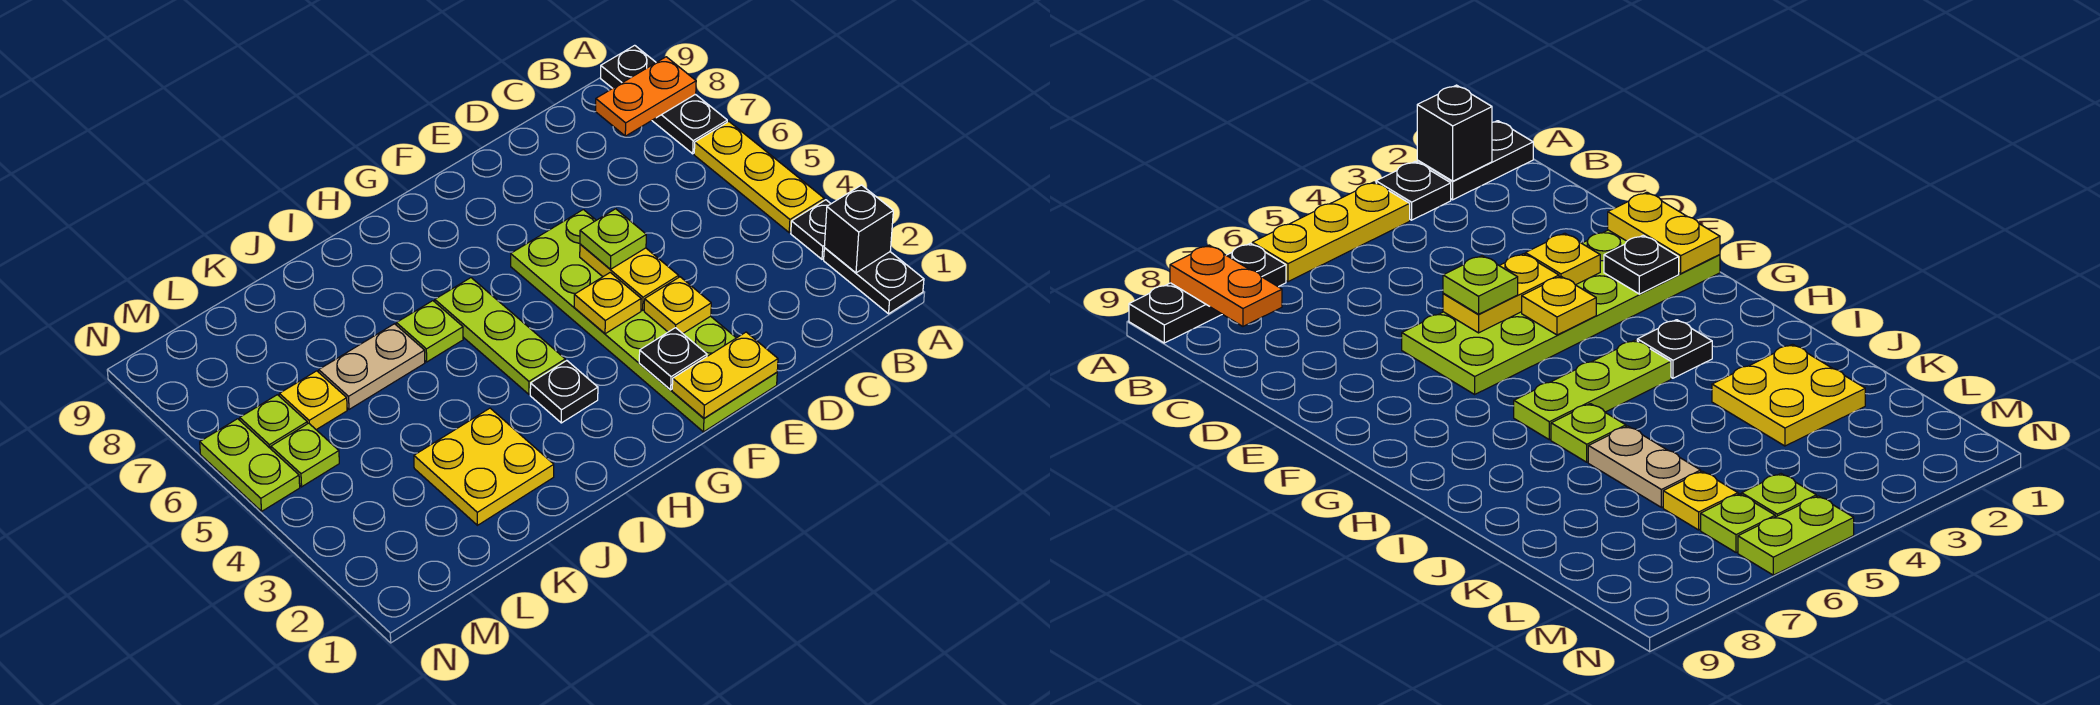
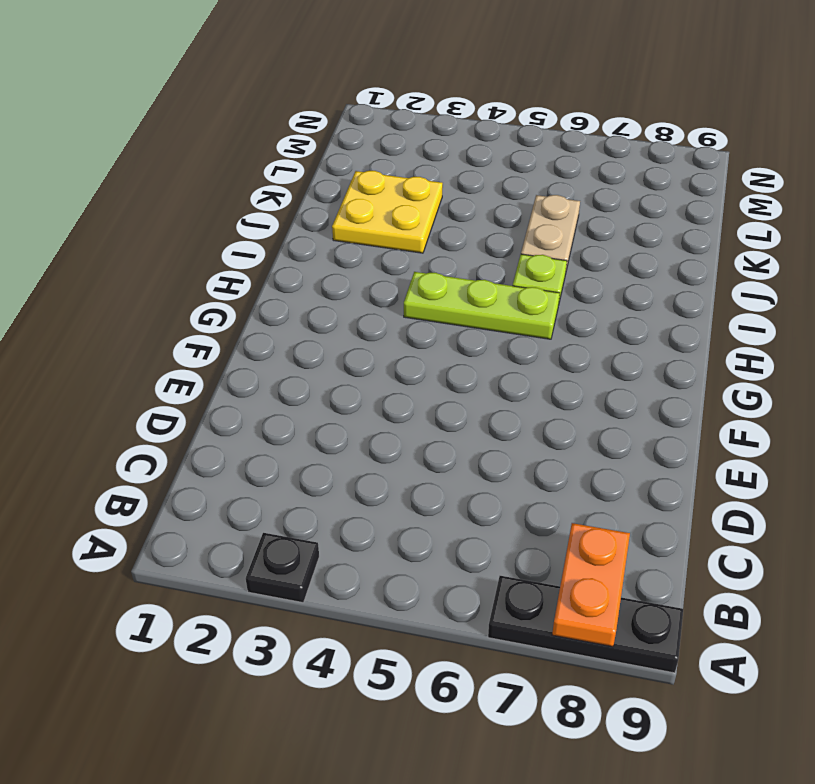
none -> black 1x2 plate [824,248,924,314]
none -> yellow 1x3 plate [694,122,824,232]
none -> lime 2x6 plate [511,210,777,432]

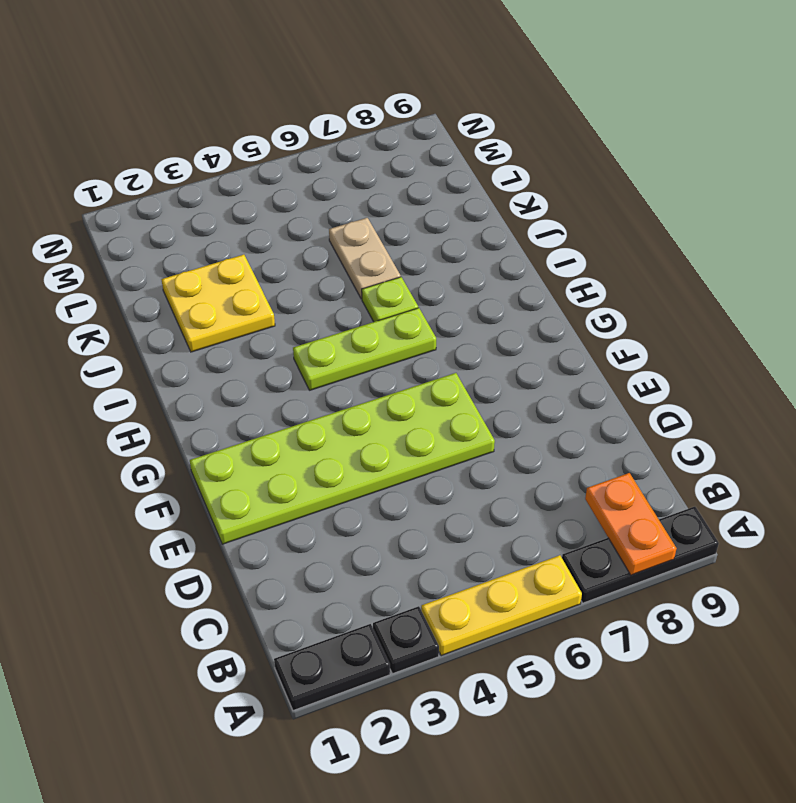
none -> black 1x1 plate [530,361,598,423]
none -> yellow 1x1 plate [279,371,347,430]
none -> lime 1x1 plate [271,423,339,487]

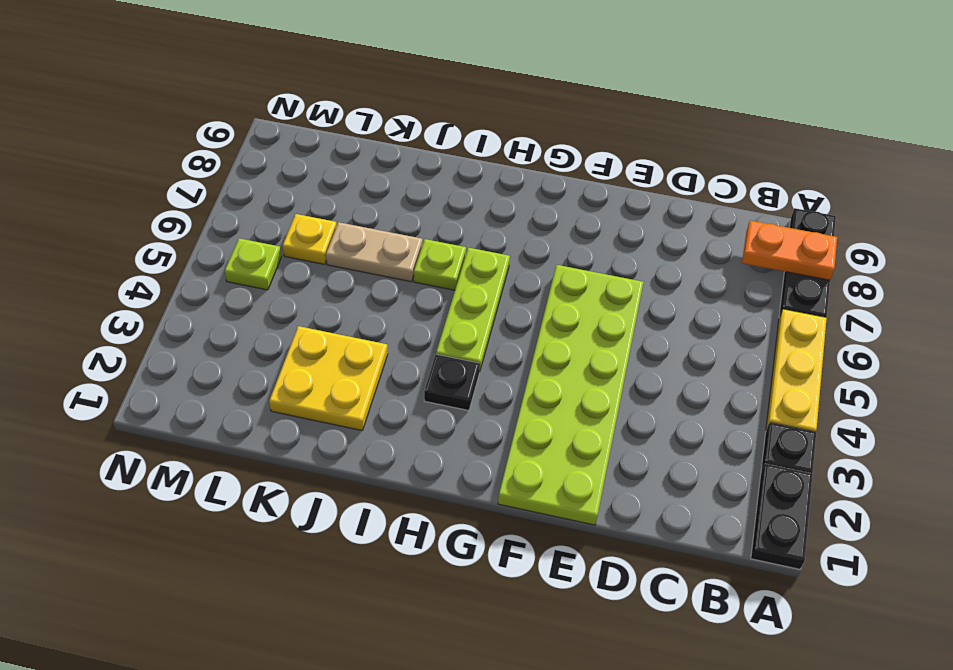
none -> lime 1x1 plate [240,395,307,449]
none -> lime 1x2 plate [200,419,300,511]
none -> black 1x1 brick [824,185,893,273]

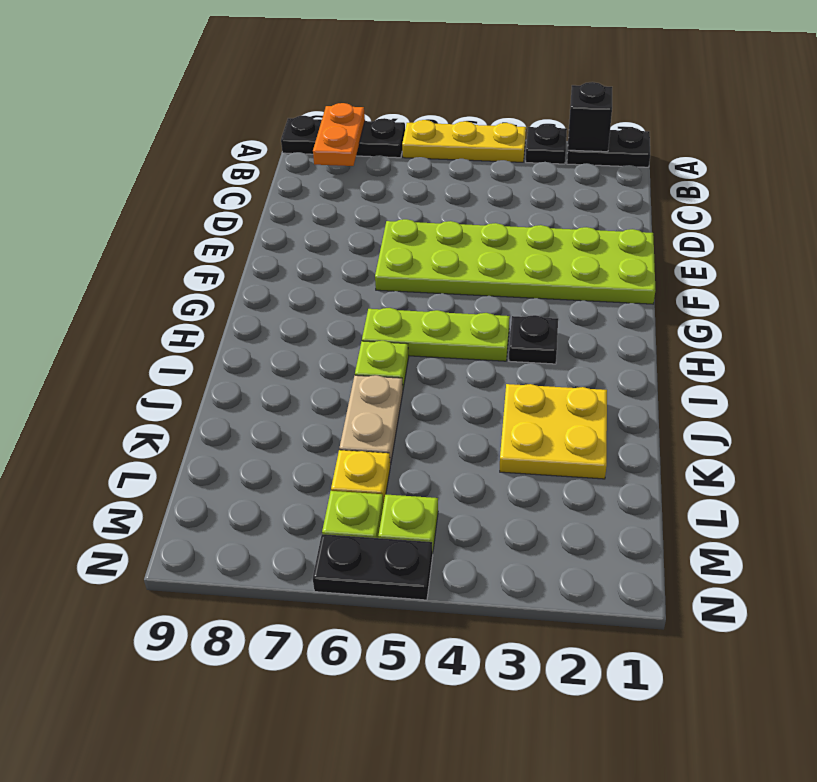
black 1x2 plate [313,534,433,600] -> lime 1x2 plate [200,419,300,511]
none -> yellow 1x2 plate [672,332,778,418]
none -> yellow 1x1 plate [644,277,711,333]
none -> yellow 1x2 plate [580,244,679,310]

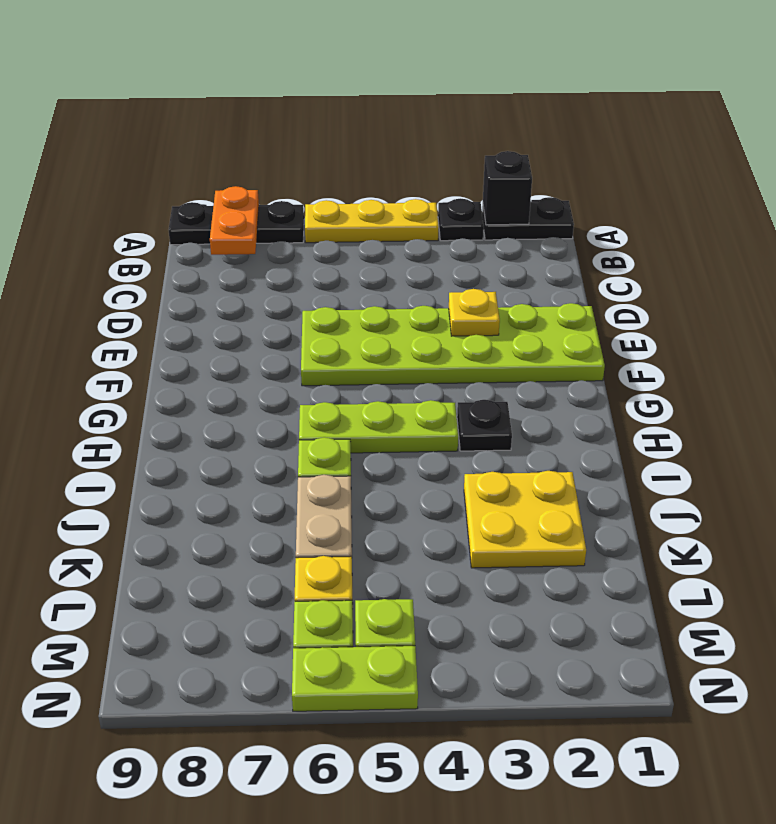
none -> yellow 1x2 plate [672,332,778,418]
none -> yellow 1x2 plate [580,244,679,310]
none -> black 1x1 plate [639,328,707,390]

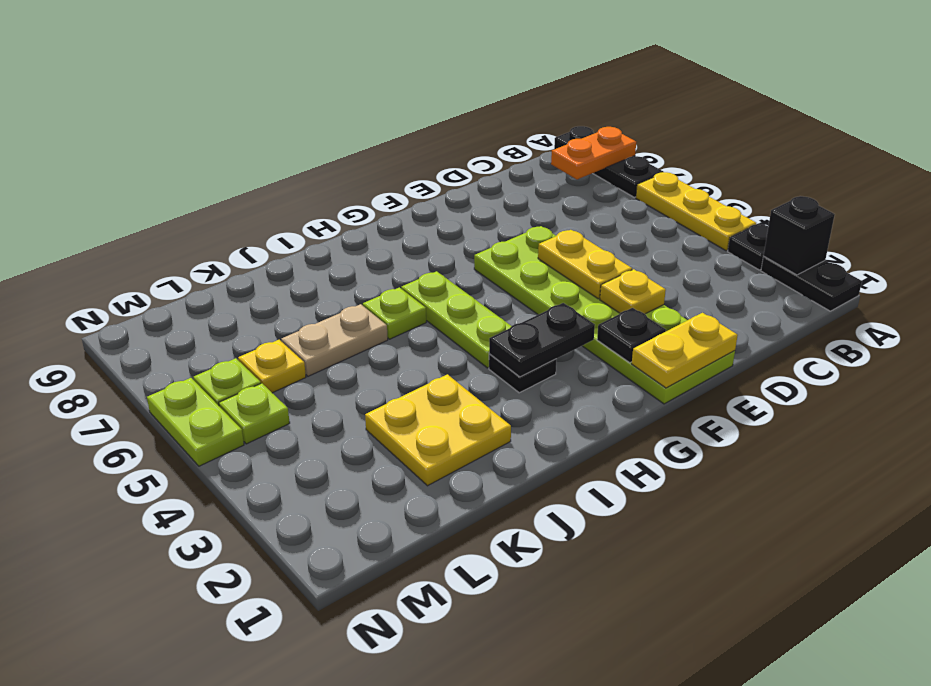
black 1x2 plate [489,303,595,377] -> none
none -> yellow 1x1 plate [574,273,641,334]
none -> lime 1x1 plate [580,209,646,269]

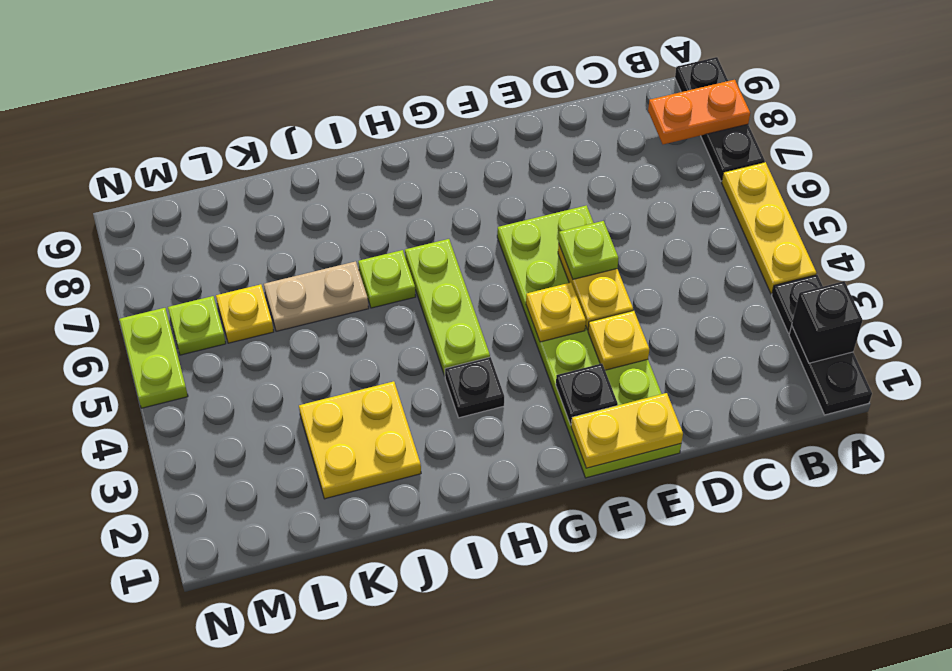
none -> lime 1x1 plate [271,423,339,487]

